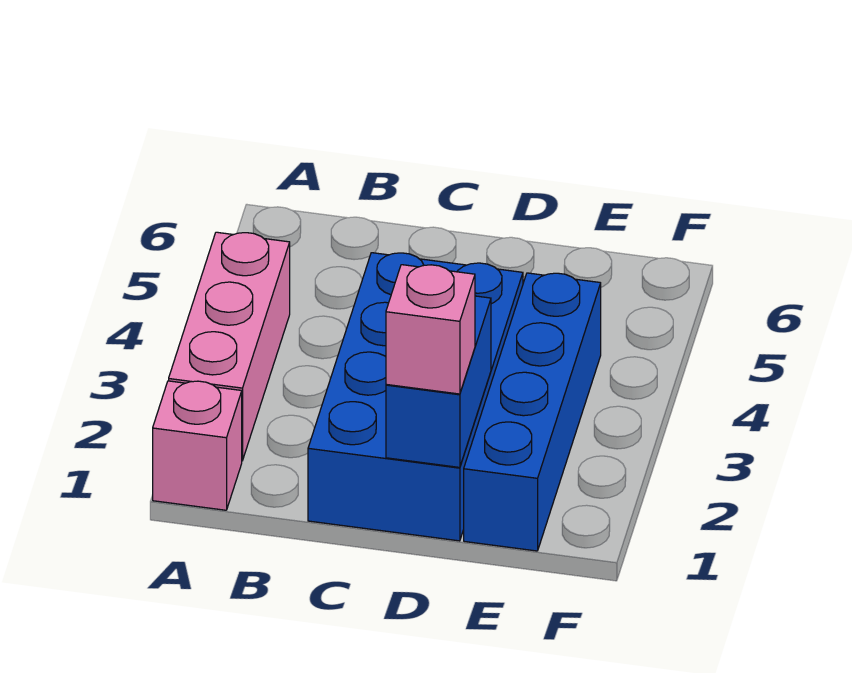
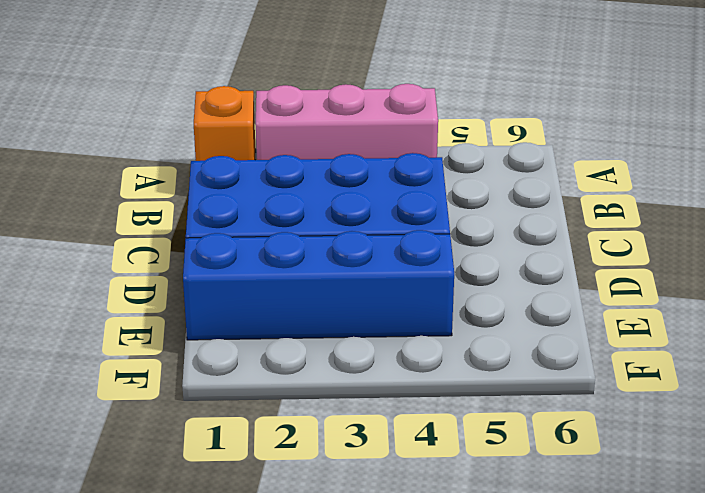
orange 1x1 brick [194,86,256,161] -> pink 1x1 brick [153,381,242,510]
none -> blue 1x2 brick [386,296,491,467]
none -> pink 1x1 brick [386,265,475,394]

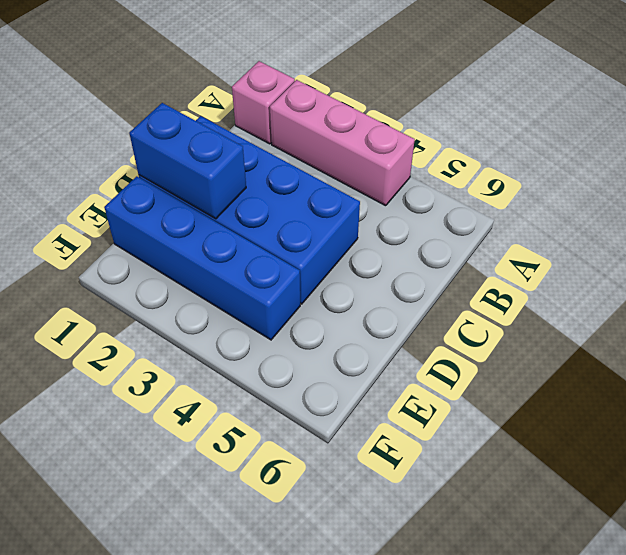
none -> pink 1x1 brick [386,265,475,394]

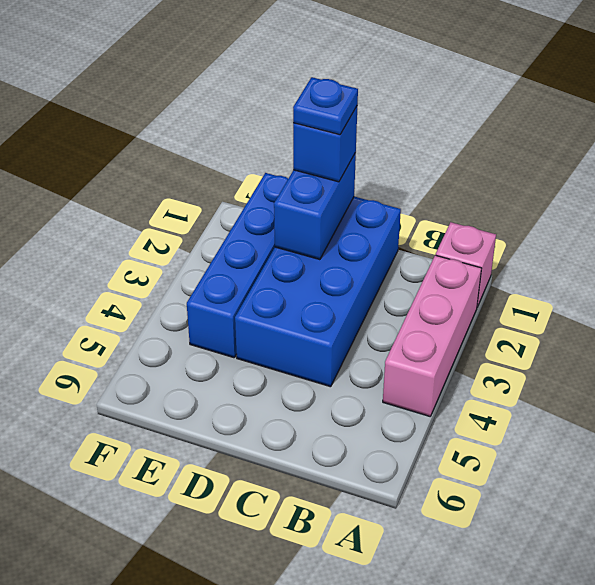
blue 1x1 brick [293,107,357,182] -> pink 1x1 brick [386,265,475,394]
blue 1x1 plate [293,77,358,135] -> none

